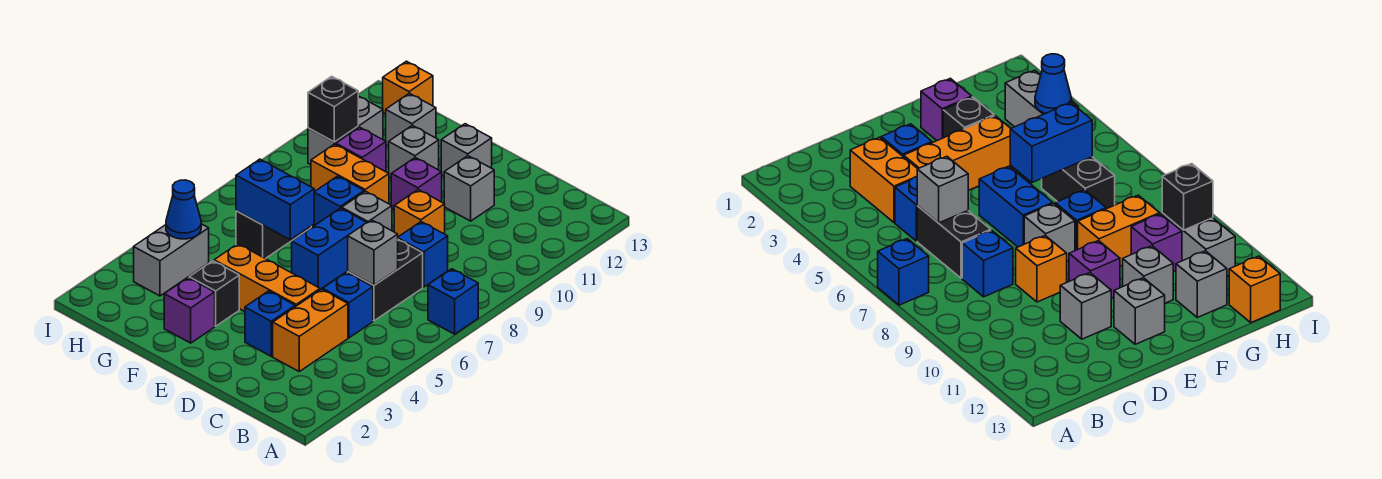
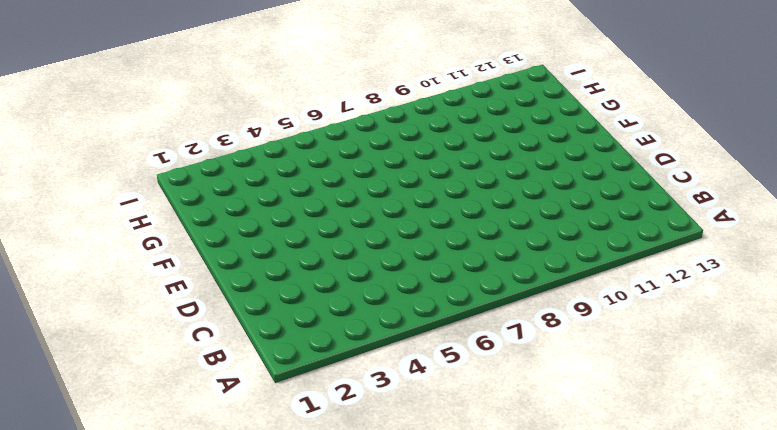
none -> blue 1x1 brick [428,269,478,334]
none -> orange 1x2 brick [273,289,348,371]
none -> blue 1x1 brick [323,272,373,338]

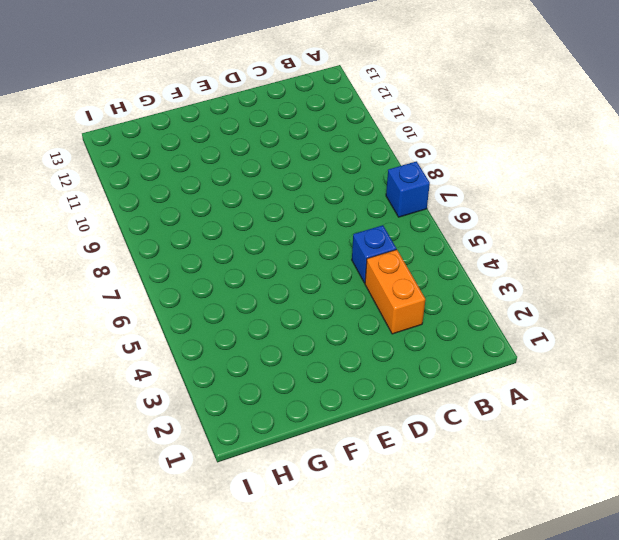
none -> black 1x2 brick [348,240,423,321]
none -> blue 1x1 brick [398,222,448,287]
none -> blue 1x1 brick [245,291,295,356]

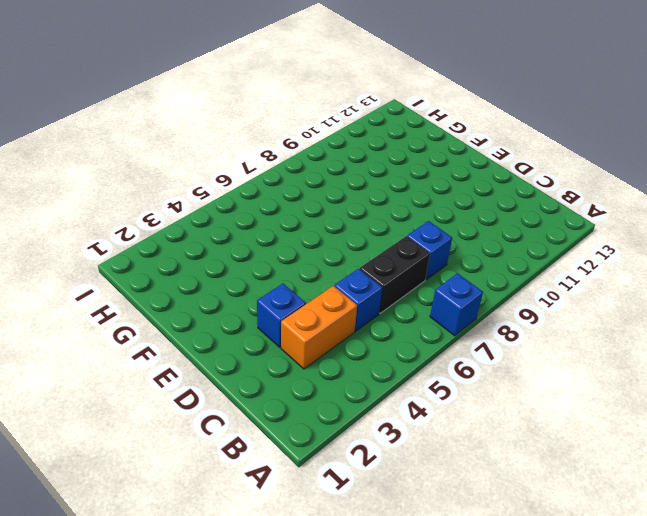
none -> orange 1x3 brick [214,244,320,312]
none -> orange 1x1 brick [394,190,445,237]
none -> grey 1x1 brick [444,156,494,221]

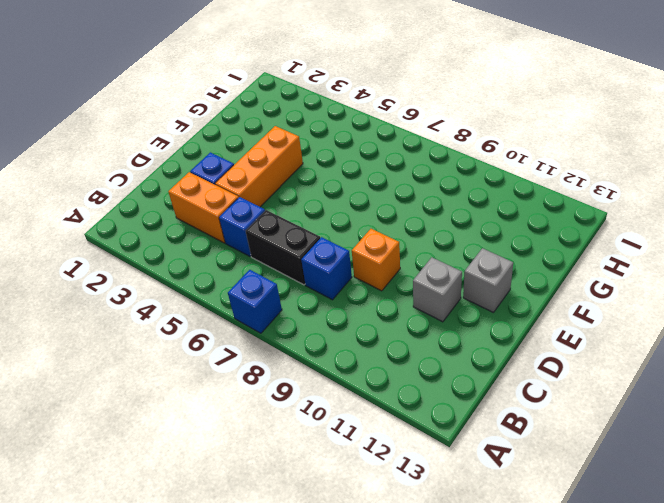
none -> blue 1x2 brick [292,208,367,289]
none -> grey 1x1 brick [342,191,392,231]
none -> purple 1x1 brick [391,158,442,210]

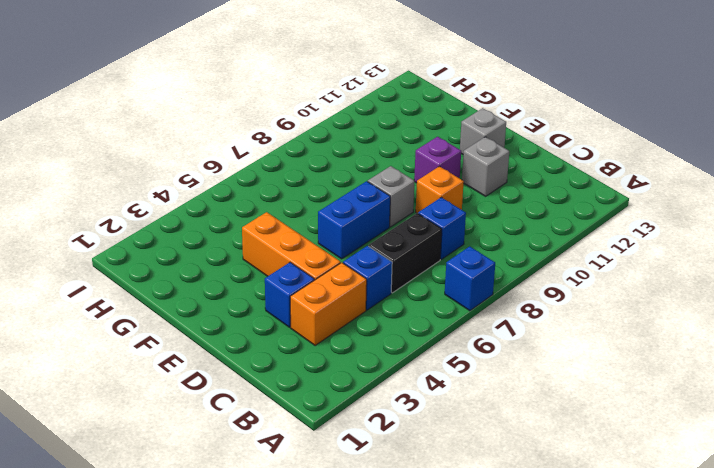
none -> purple 1x1 brick [164,278,215,343]
none -> black 1x1 brick [189,261,239,326]
none -> blue 1x1 brick [314,176,364,226]

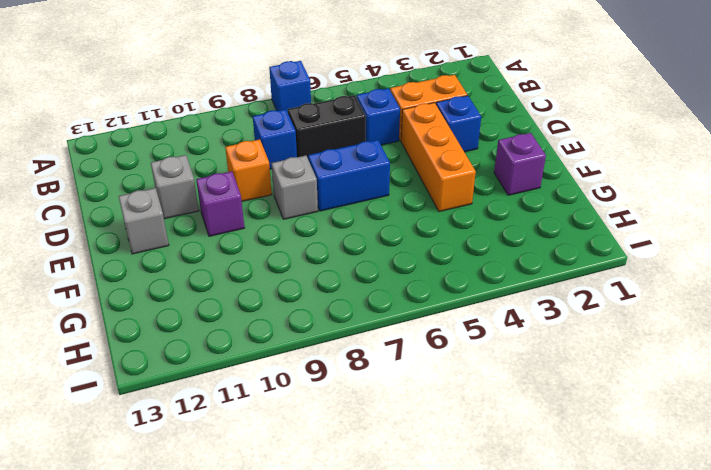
none -> black 1x1 brick [189,261,239,326]
none -> blue 1x1 brick [314,176,364,226]
none -> orange 1x2 brick [311,144,389,204]

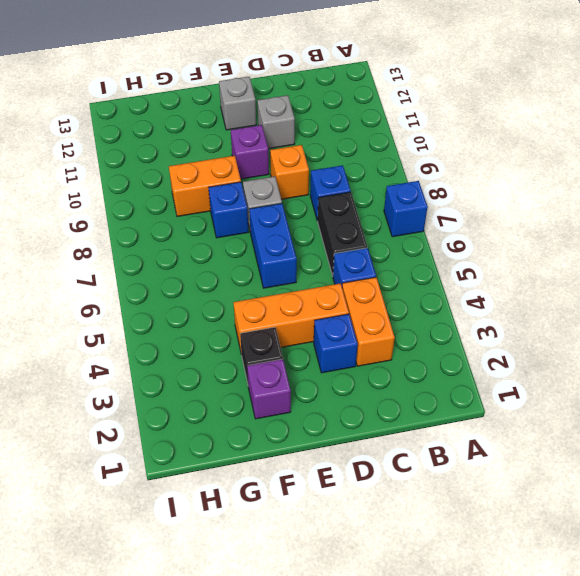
none -> grey 1x1 brick [389,125,439,178]
none -> black 1x2 brick [236,211,311,259]
none -> purple 1x1 brick [336,127,386,172]

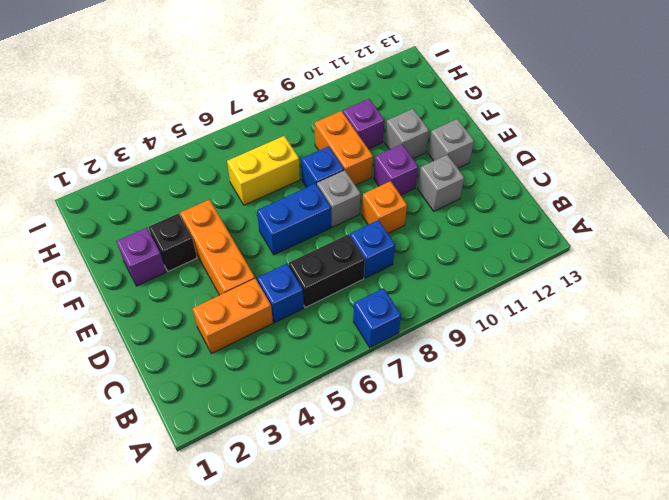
yellow 1x2 brick [227,136,300,205] -> black 1x2 brick [236,211,311,259]
none -> blue 1x1 brick [245,291,295,356]
none -> grey 1x1 brick [386,93,436,146]
none -> grey 1x2 brick [134,224,209,296]

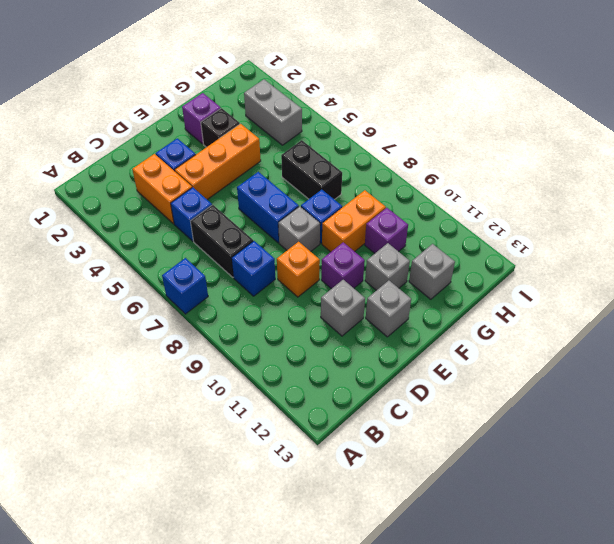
none -> grey 1x2 brick [308,96,383,165]
none -> orange 1x1 brick [383,61,433,114]
none -> grey 1x1 brick [348,220,398,285]

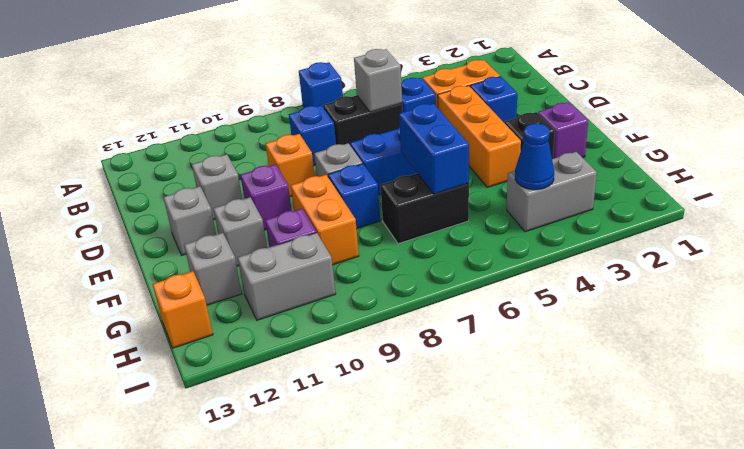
none -> black 1x1 brick [308,76,358,142]

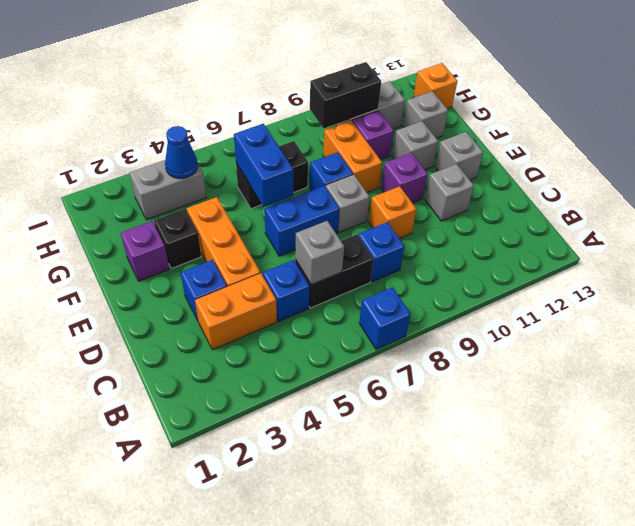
black 1x2 brick [310,62,381,128] -> black 1x1 brick [308,76,358,142]

